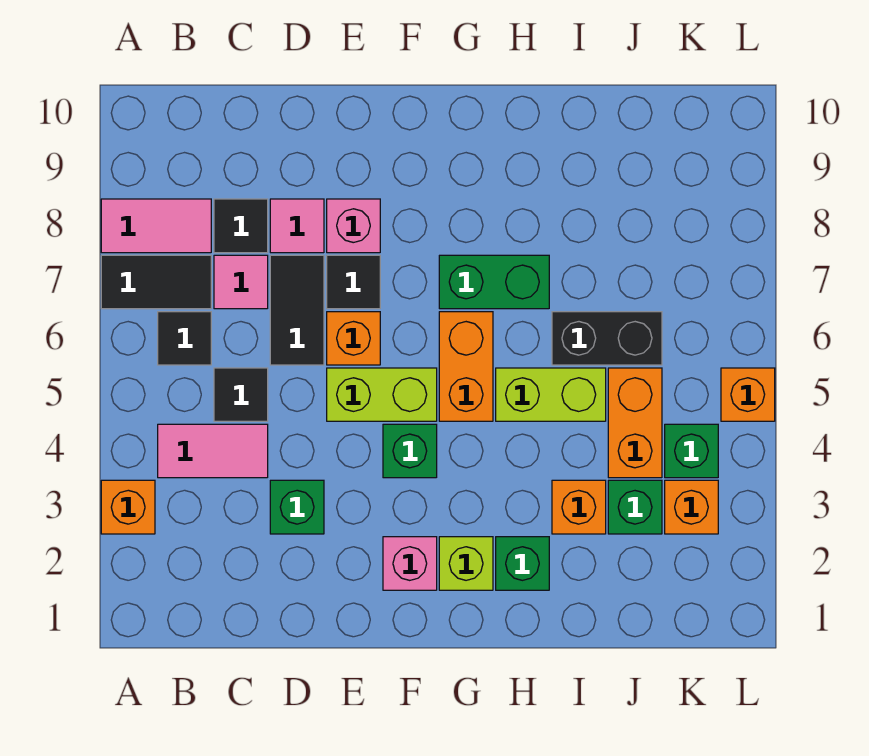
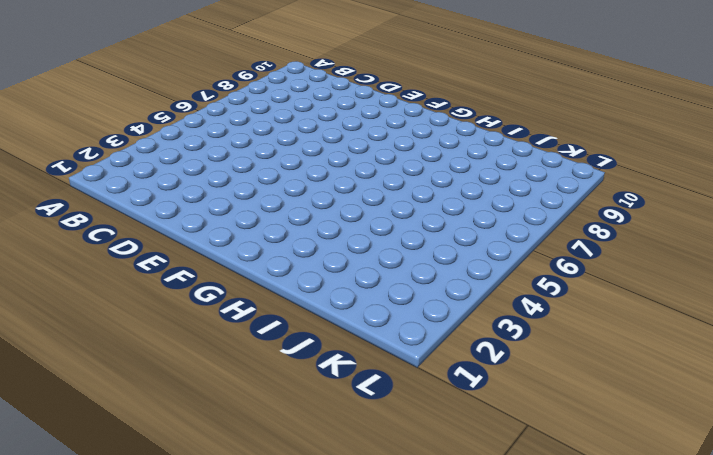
none -> orange 1x1 brick [101,480,155,534]
none -> black 1x2 tile [101,255,211,309]
none -> pink 1x2 tile [101,199,211,253]

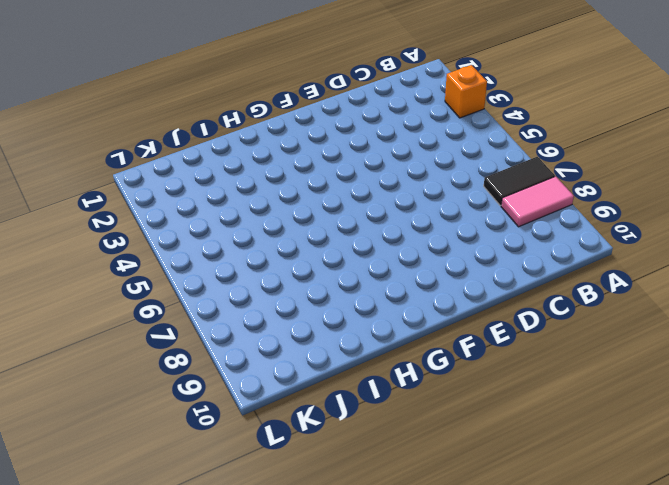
none -> pink 1x2 tile [158,424,268,478]
none -> black 1x1 tile [158,312,211,365]
none -> black 1x1 tile [214,368,268,421]

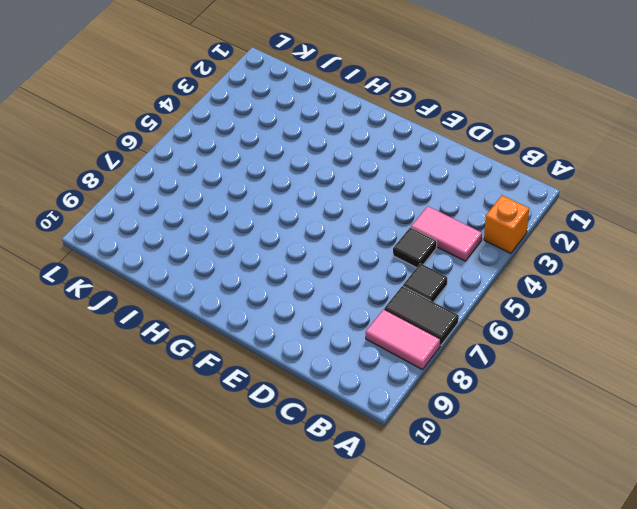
none -> pink 1x1 tile [214,255,268,309]
none -> black 1x1 tile [214,199,268,253]
none -> green 1x1 brick [270,480,324,534]

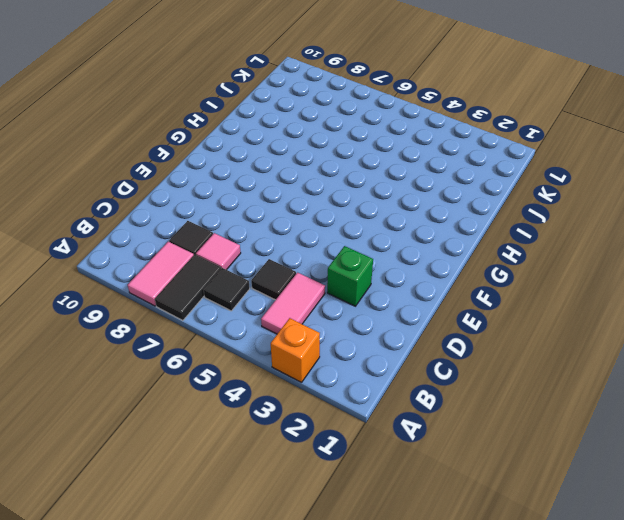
none -> black 1x2 tile [270,255,324,365]
none -> pink 1x1 tile [270,199,324,253]
none -> lime 1x2 brick [327,368,437,421]

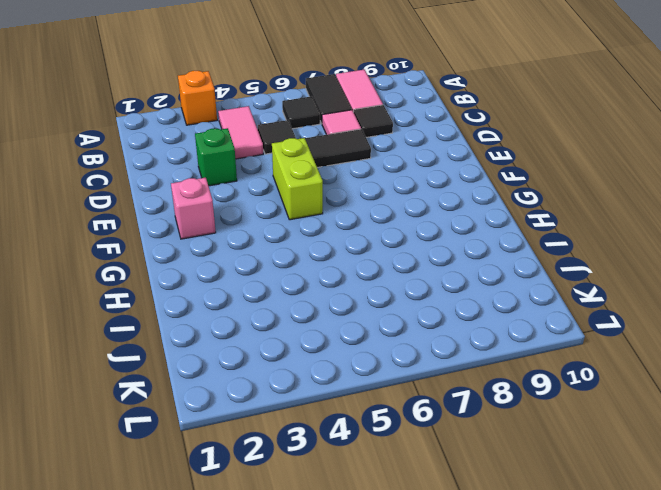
none -> pink 1x1 tile [270,199,324,253]
none -> orange 1x1 brick [327,312,380,365]
none -> black 1x1 tile [327,255,380,309]

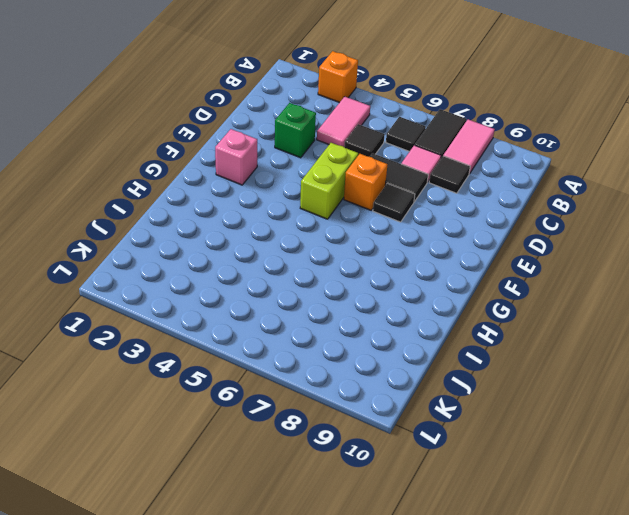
none -> pink 1x1 tile [270,199,324,253]
none -> pink 1x1 brick [327,199,380,253]
none -> green 1x1 brick [383,424,437,478]

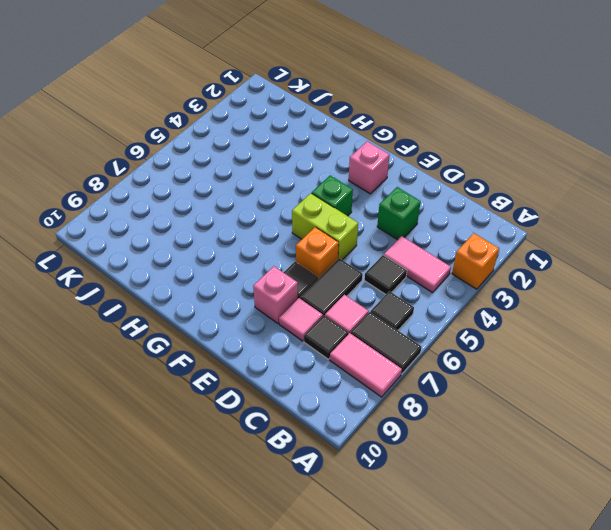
none -> lime 1x1 brick [439,537,493,590]
none -> orange 1x2 brick [439,312,493,421]
none -> green 1x2 brick [439,255,549,309]

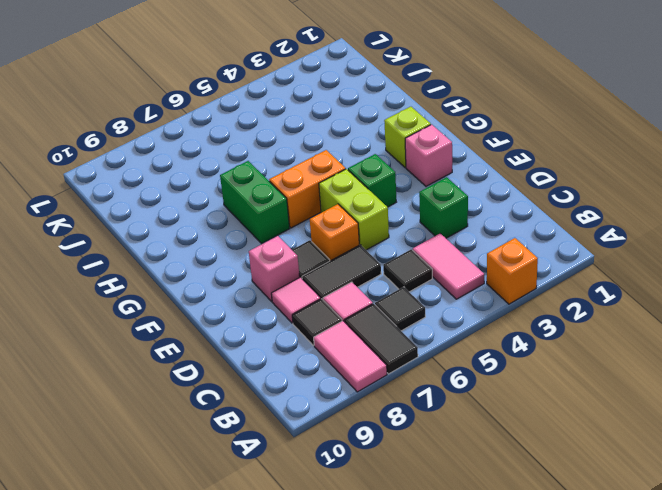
none -> green 1x1 brick [496,537,549,590]
none -> lime 1x2 brick [496,368,606,421]
none -> orange 1x1 brick [552,480,606,534]

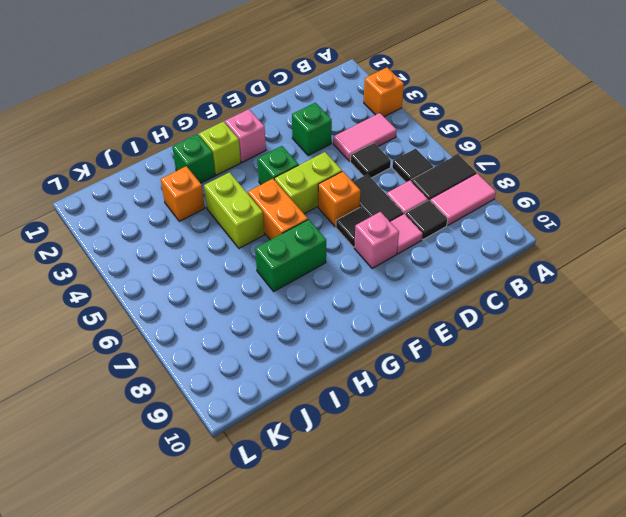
lime 1x2 brick [204,172,264,248] -> lime 1x2 brick turned to [496,368,606,421]
none -> black 1x2 brick [552,312,662,365]
none -> green 1x1 brick [608,480,662,534]
none -> orange 1x2 brick [608,368,662,478]

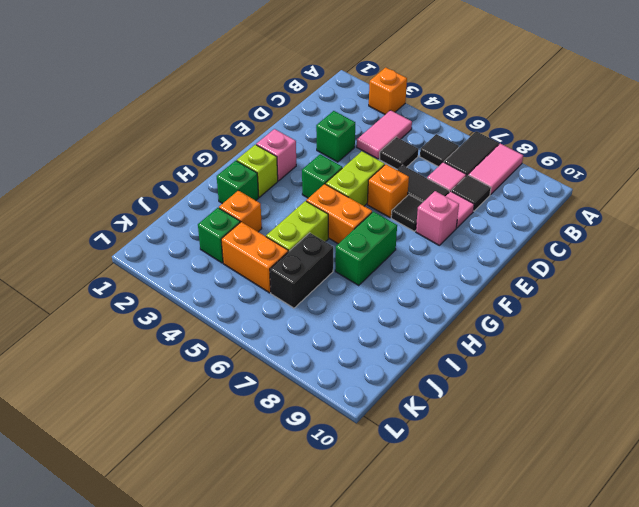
none -> orange 1x1 brick [665,480,718,534]
none -> green 1x1 brick [665,424,718,478]
none -> orange 1x1 brick [721,368,775,421]

